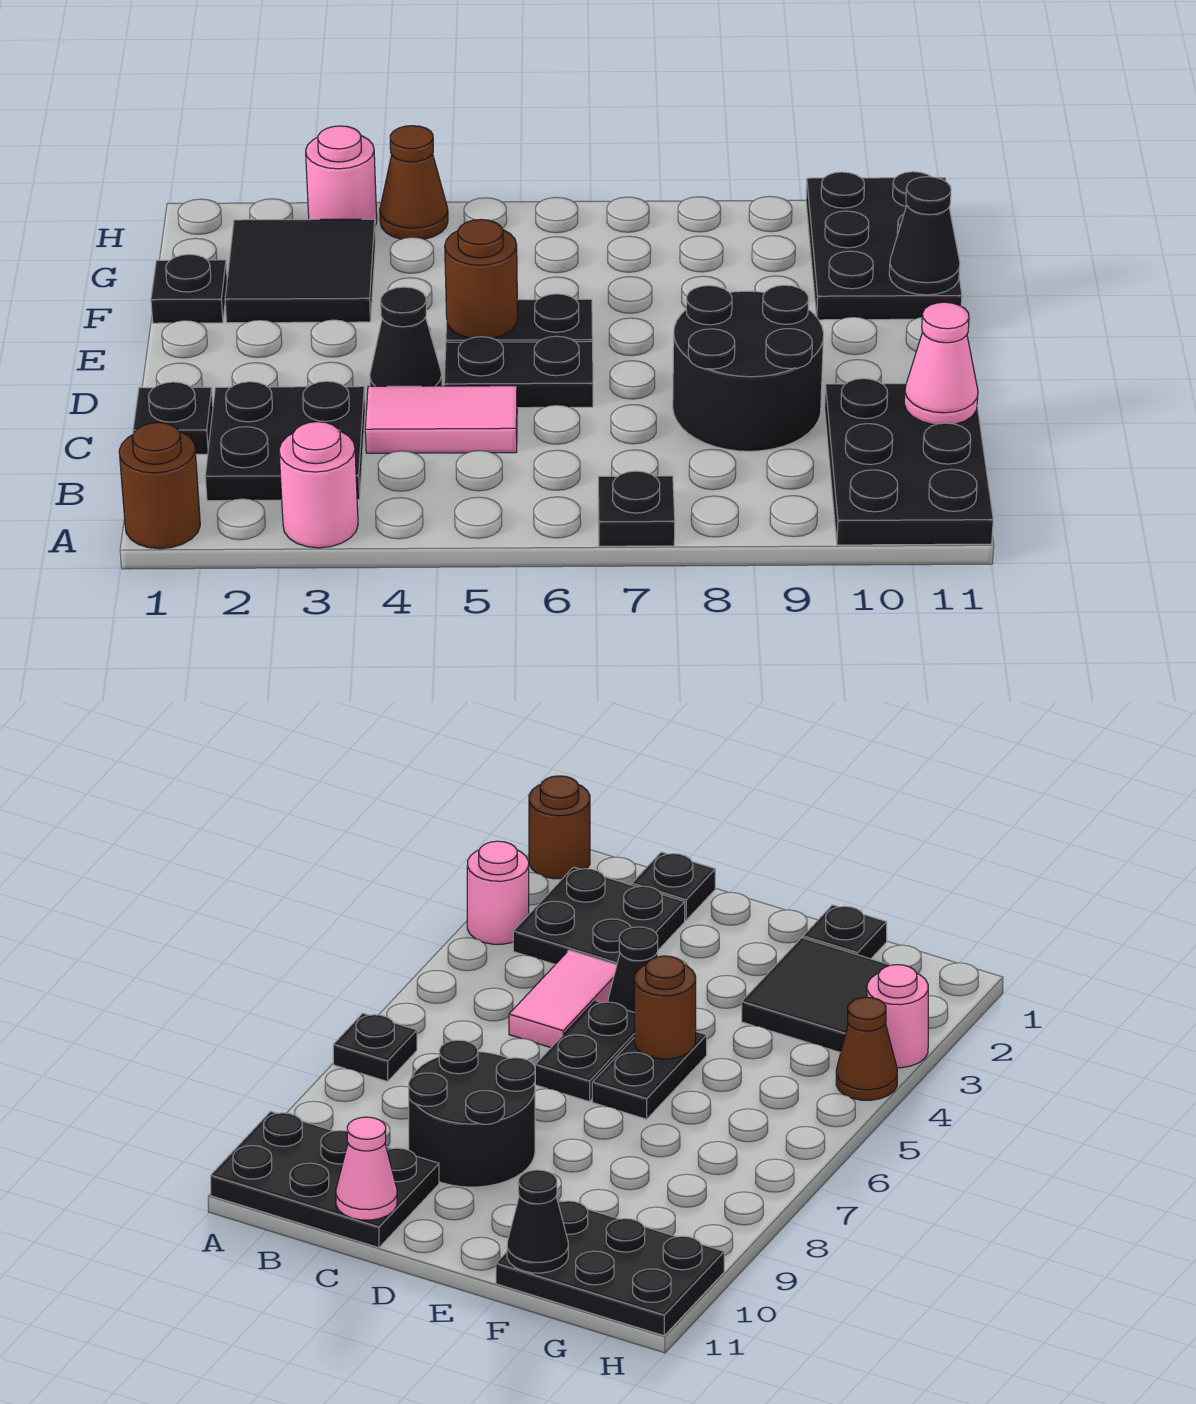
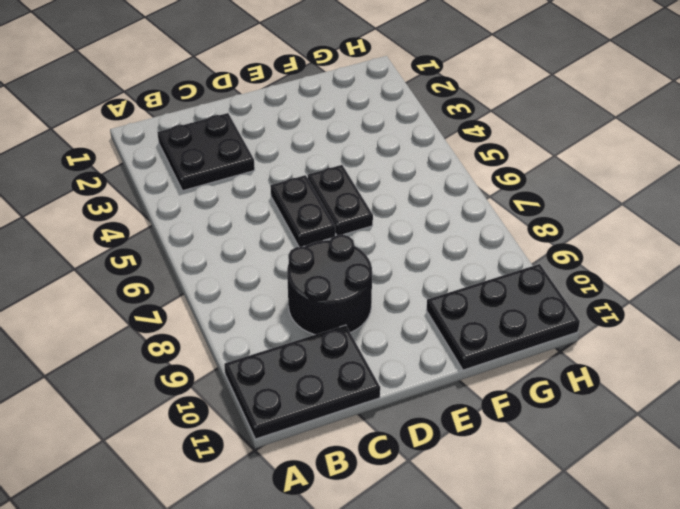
none -> brown 1x1 round brick [119,422,200,549]
none -> pink 1x1 round brick [279,422,358,548]
none -> black 1x1 plate [598,471,675,546]

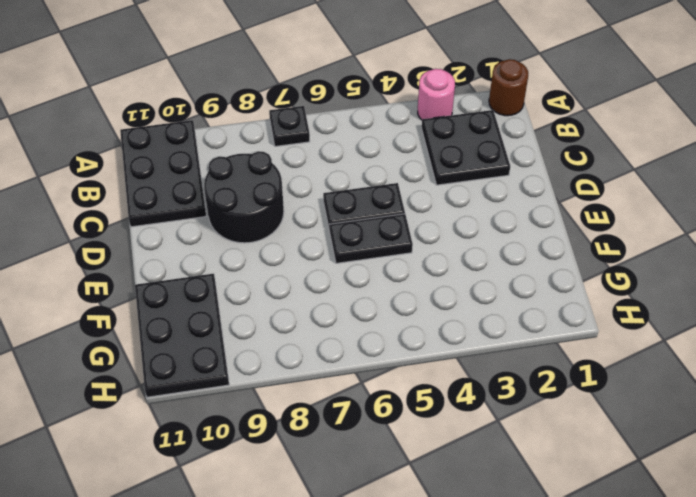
none -> black 1x1 plate [133,382,213,454]
none -> pink 1x2 tile [365,386,517,453]
none -> black 1x1 cone [370,287,442,386]

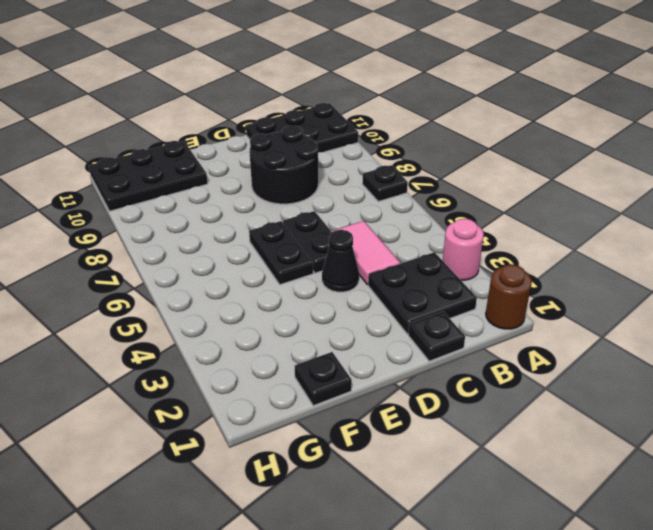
none -> black 2x2 tile [225,219,376,323]
none -> pink 1x1 round brick [306,126,377,226]
none -> brown 1x1 cone [380,126,448,239]

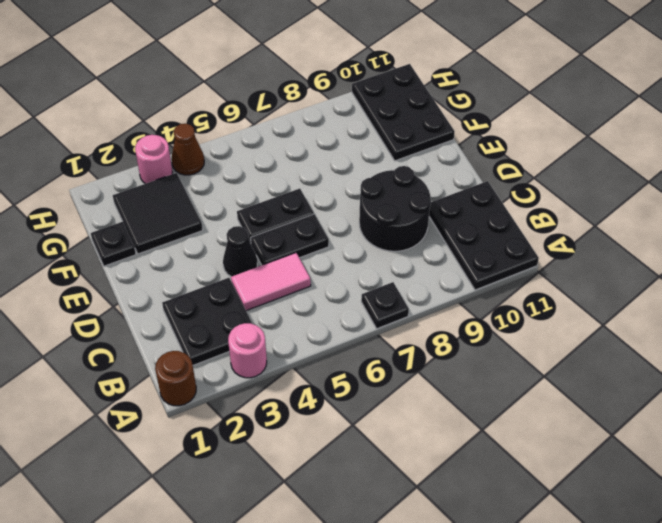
none -> black 1x1 plate [133,382,213,454]
none -> pink 1x1 cone [904,302,978,425]
none -> brown 1x1 round brick [445,219,518,338]

